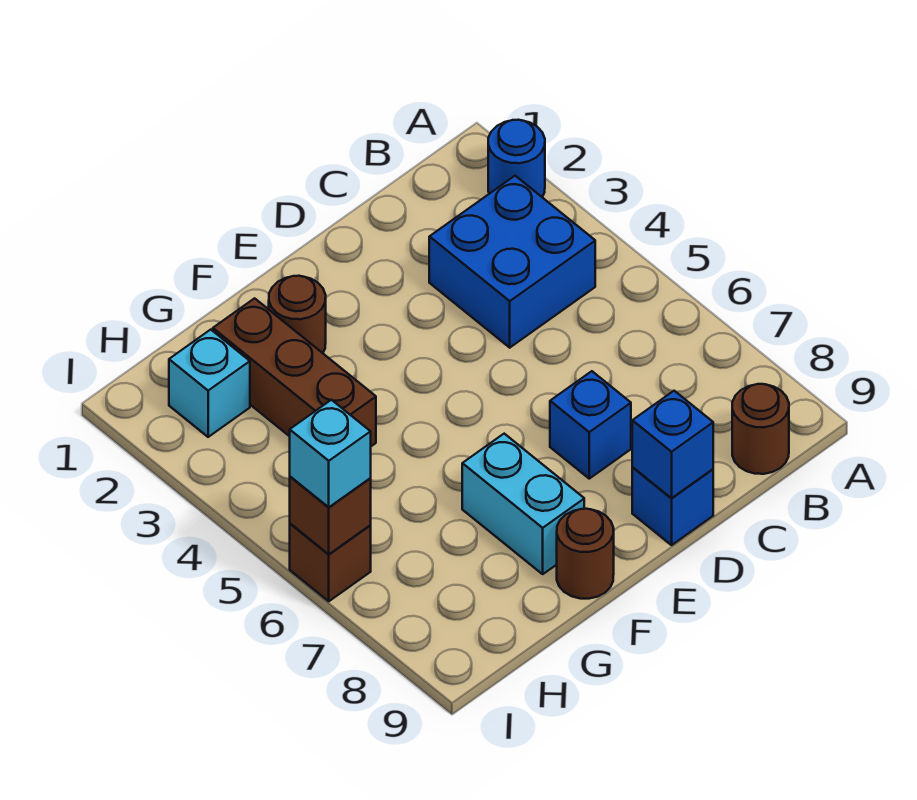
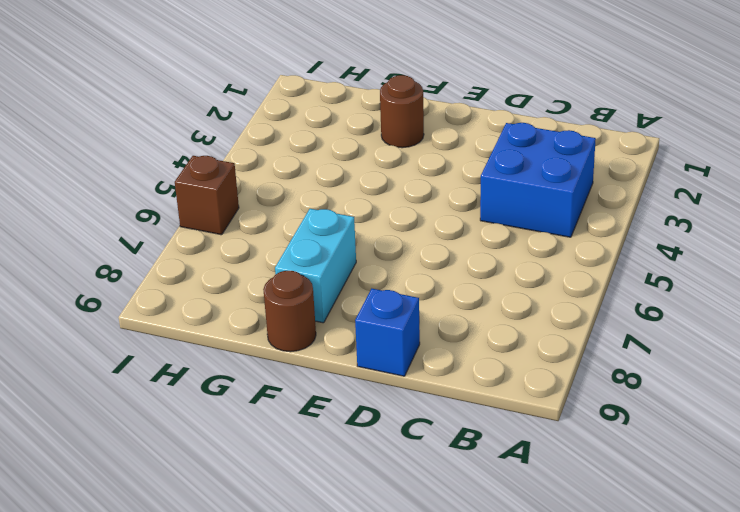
none -> blue 1x1 round brick [488,120,545,197]
none -> brown 1x1 round brick [732,384,789,474]
none -> blue 1x1 brick [550,371,631,479]

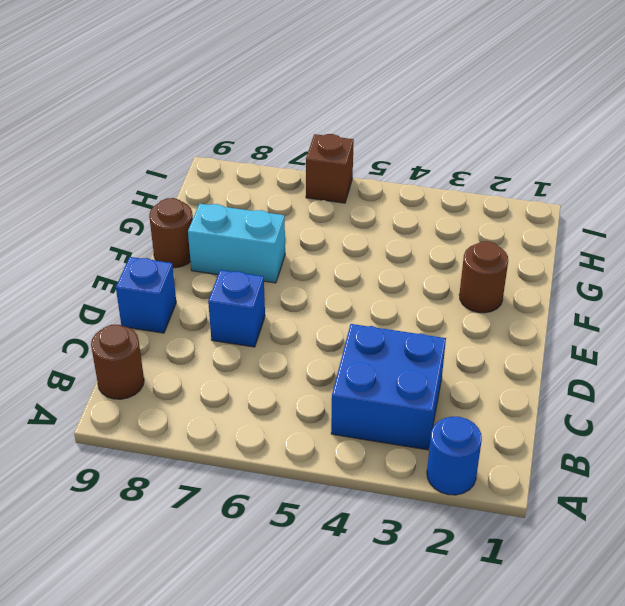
none -> brown 1x3 brick [213,298,376,446]
none -> cyan 1x1 brick [169,330,250,437]
none -> blue 1x1 brick [632,391,713,498]

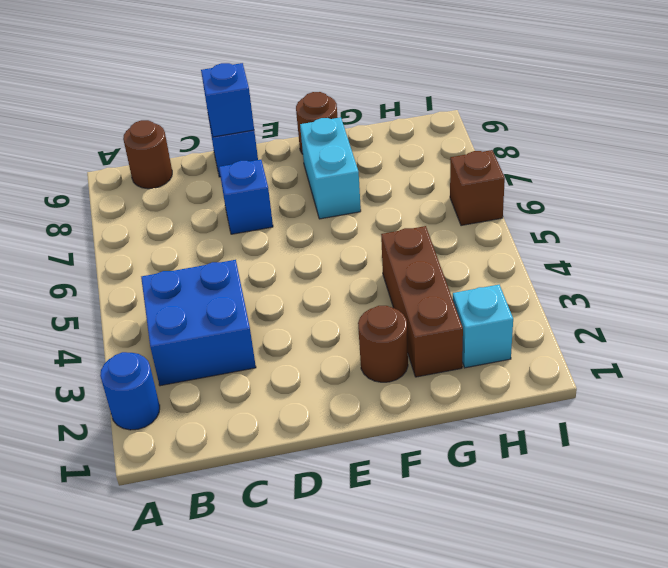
none -> brown 1x1 brick [290,477,371,554]
none -> cyan 1x1 brick [290,400,371,507]

